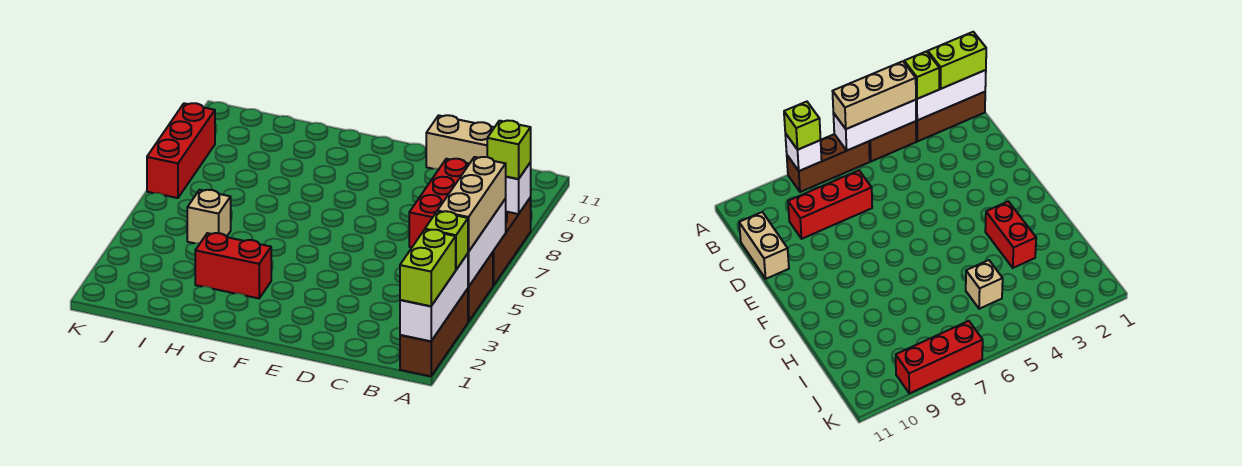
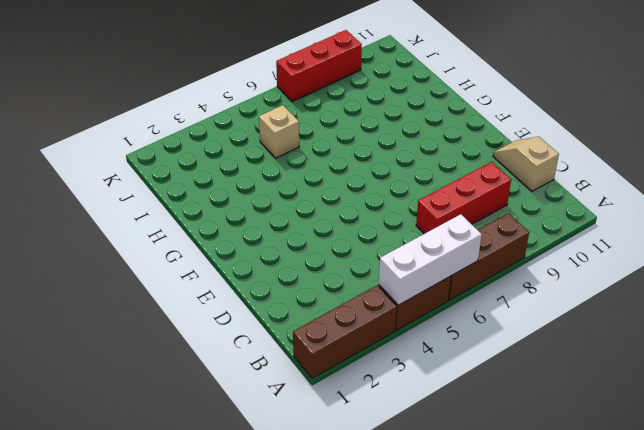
tan 1x2 slope [493,137,559,191] -> tan 1x2 brick [426,115,494,169]
none -> red 1x2 brick [195,233,271,298]
none -> white 1x3 brick [400,254,468,341]
none -> white 1x1 brick [505,162,531,214]

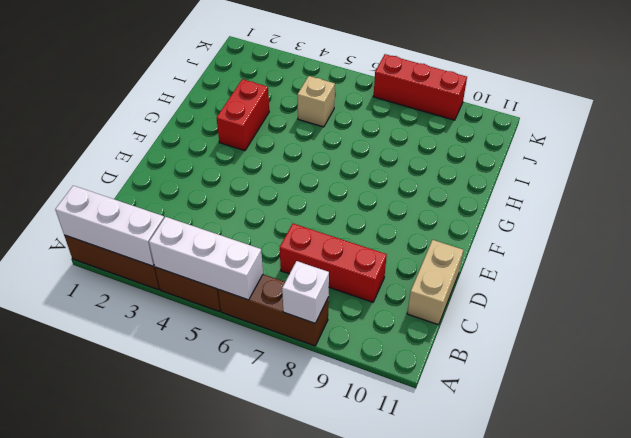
none -> lime 1x2 brick [400,230,456,306]
none -> lime 1x1 brick [425,211,468,270]
none -> tan 1x3 brick [437,157,506,252]

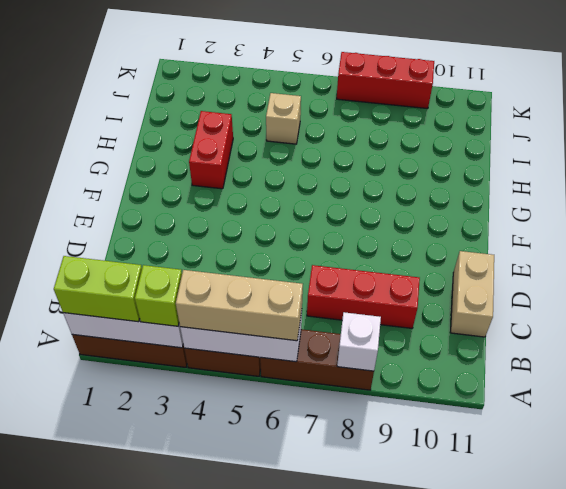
none -> lime 1x1 brick [487,121,531,179]

